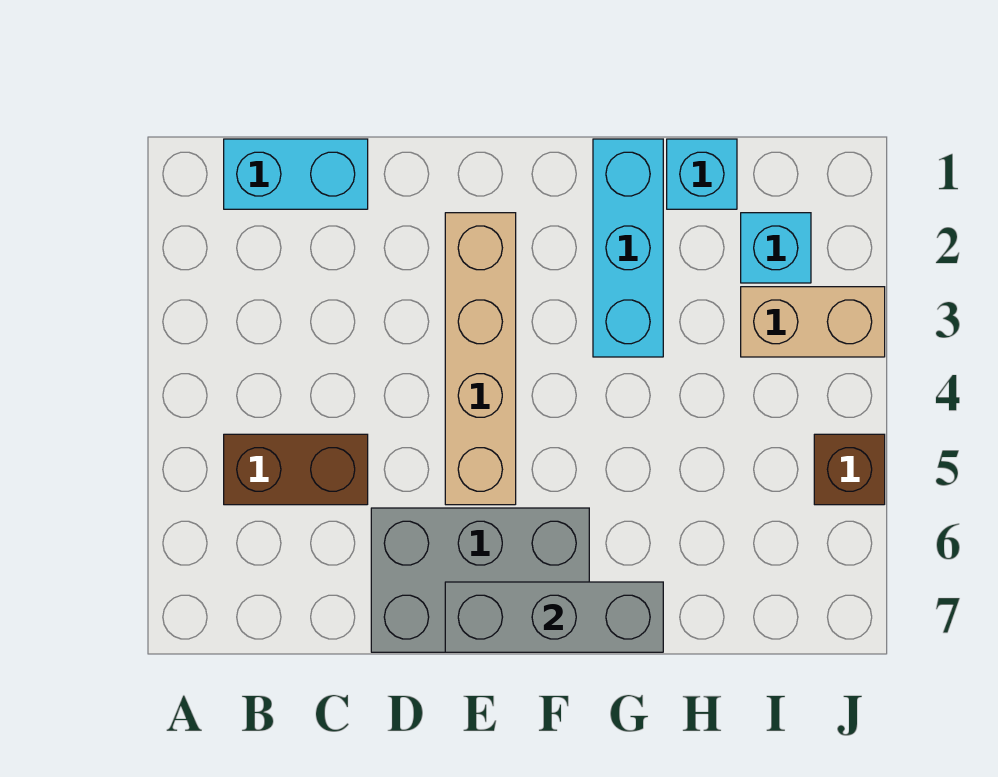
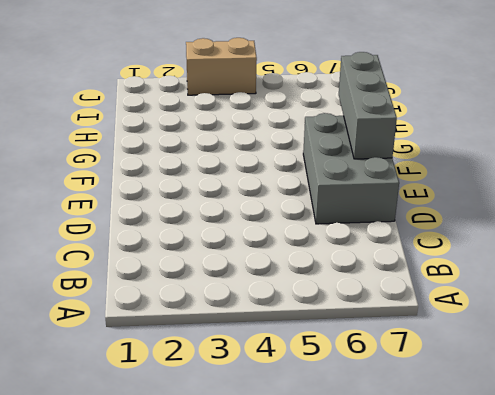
tan 1x2 brick [186,38,257,95] -> tan 1x2 brick turned to [741,287,885,357]
none -> cyan 1x2 brick [224,139,368,209]
none -> brown 1x2 brick [224,434,368,505]

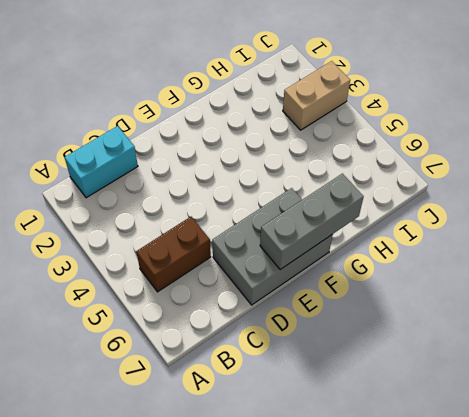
none -> tan 1x4 brick [445,213,516,505]
none -> cyan 1x3 brick [593,139,663,357]

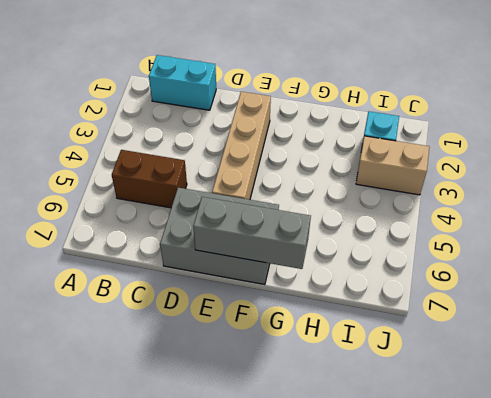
none -> cyan 1x3 brick [593,139,663,357]
none -> cyan 1x1 brick [667,139,737,209]

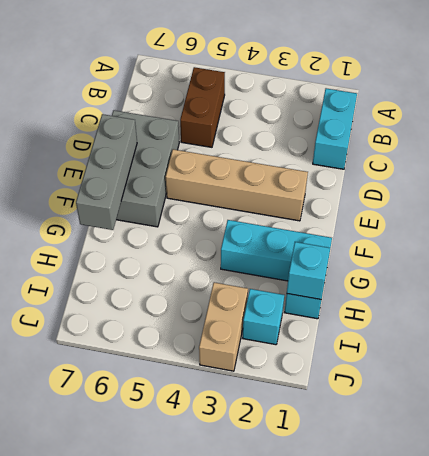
cyan 1x1 brick [287,242,330,300] -> none
none -> brown 1x1 brick [814,434,885,505]

